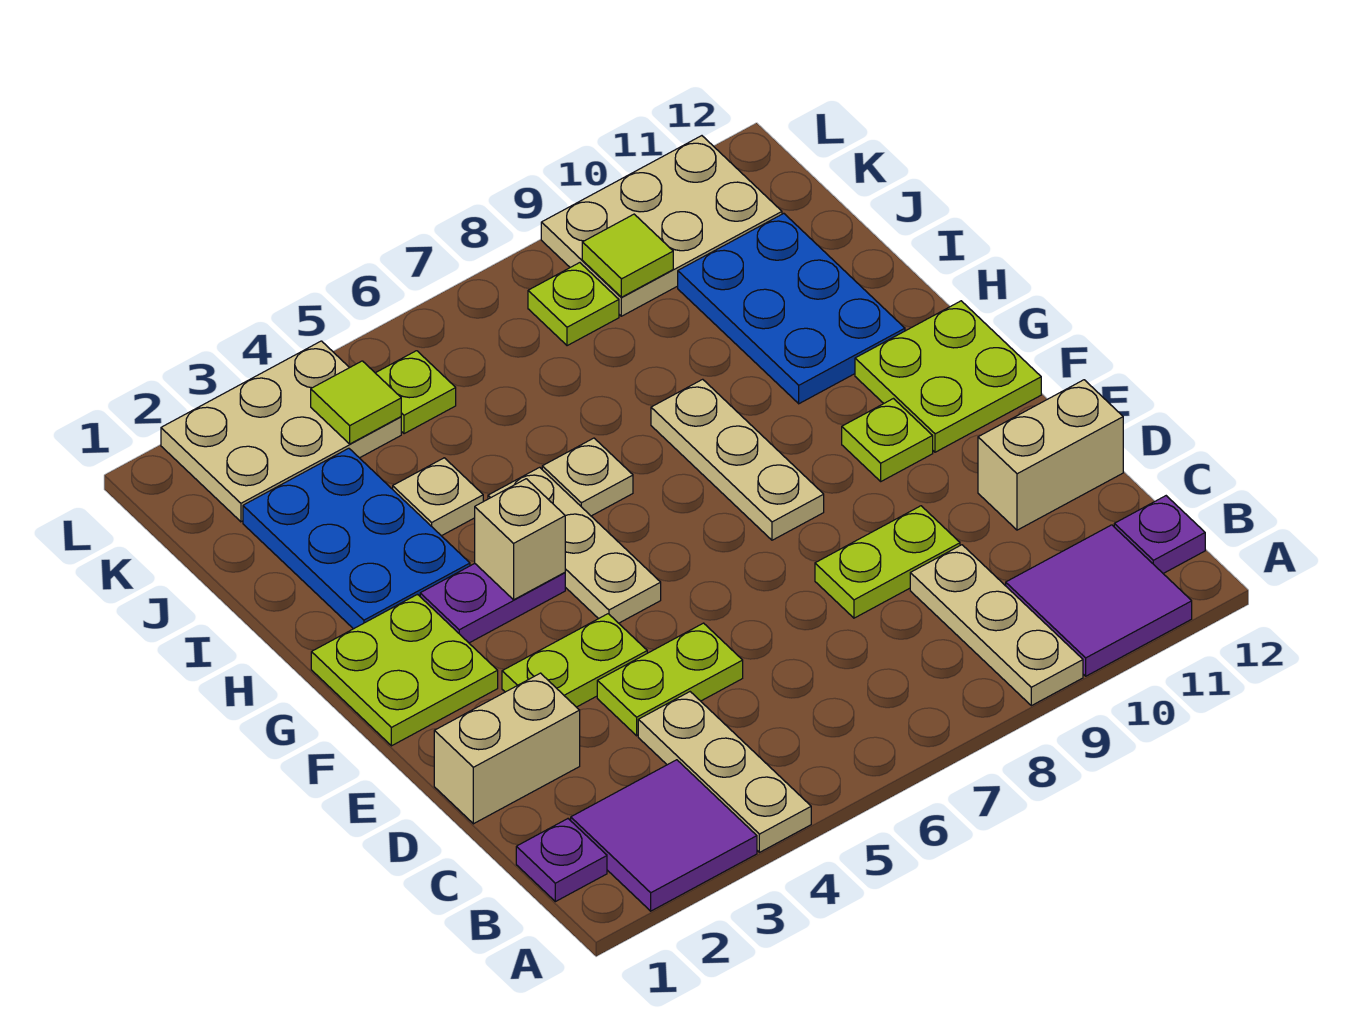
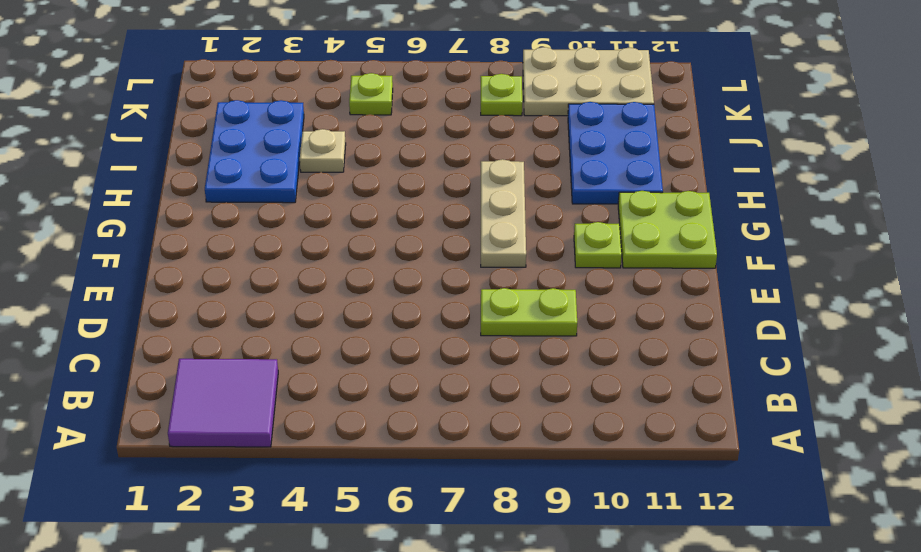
none -> tan 1x3 plate [638,692,811,852]
none -> tan 1x3 plate [910,545,1083,706]
none -> purple 2x2 tile [1006,525,1192,676]

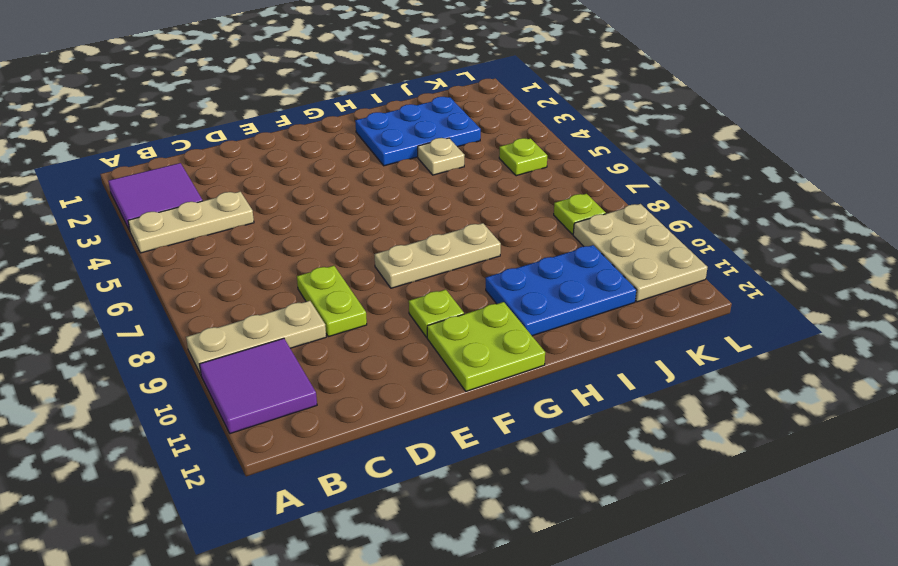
none -> purple 1x1 plate [516,819,607,902]
none -> purple 1x1 plate [1114,496,1205,573]
none -> tan 1x2 brick [434,673,580,824]

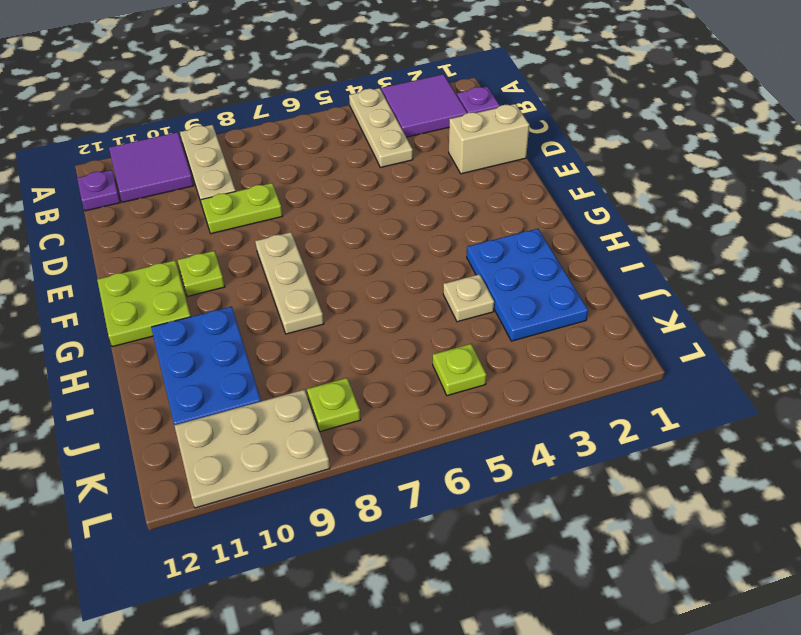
none -> lime 1x2 plate [597,623,743,736]
none -> tan 1x2 brick [978,380,1123,530]
none -> lime 1x2 plate [502,614,647,707]

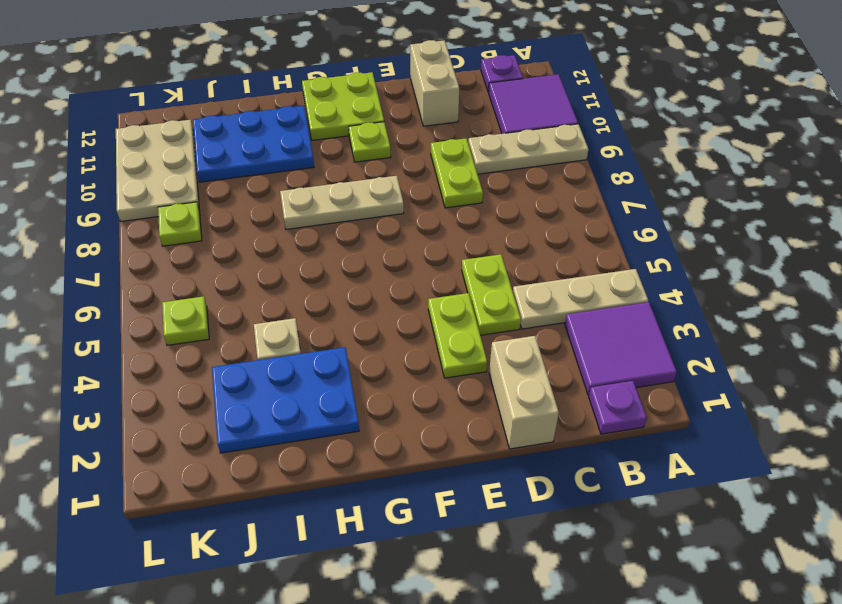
none -> lime 2x2 plate [311,594,498,746]
none -> tan 1x3 plate [488,467,661,623]
none -> purple 1x2 plate [420,564,565,643]

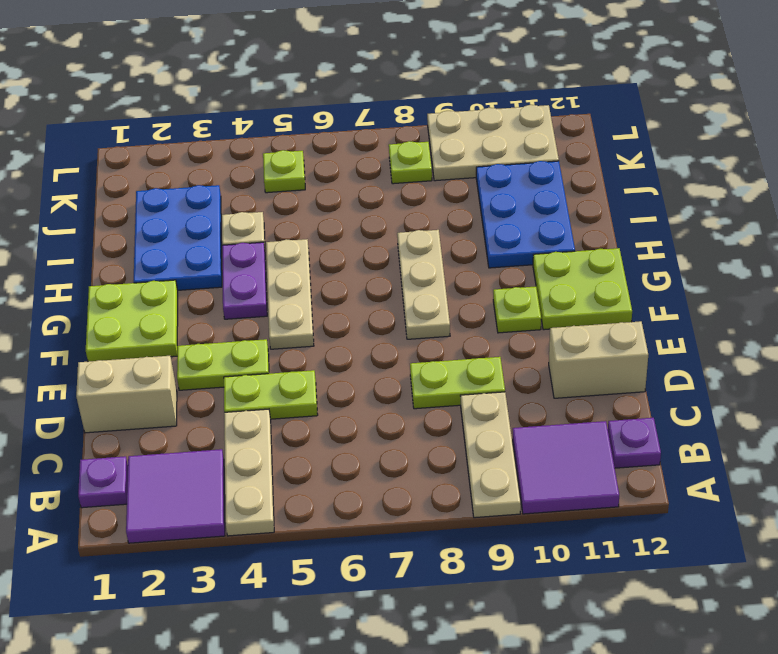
purple 1x2 plate [222,242,267,319] -> purple 1x2 plate turned to [420,564,565,643]
none -> tan 1x1 plate [542,438,633,516]
none -> tan 2x3 plate [161,341,401,522]
none -> tan 1x1 brick [475,479,565,600]

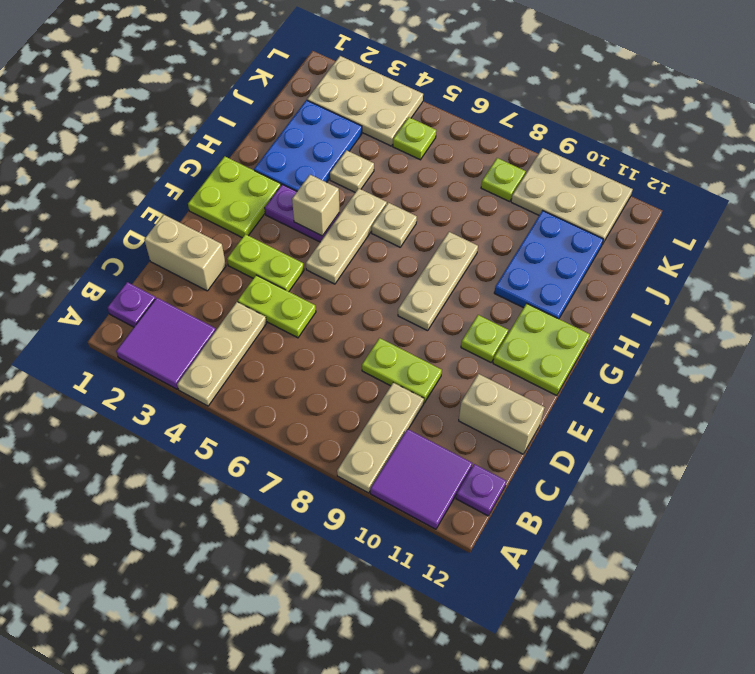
none -> lime 1x1 tile [311,361,401,444]
none -> lime 1x1 tile [582,214,673,297]

